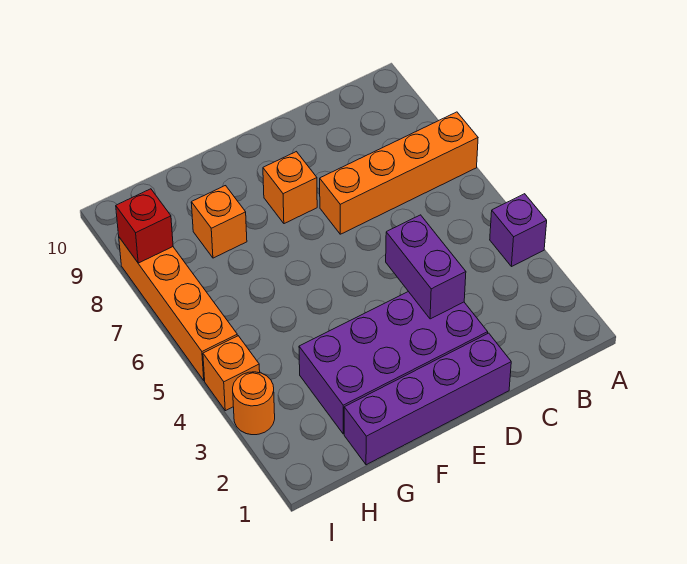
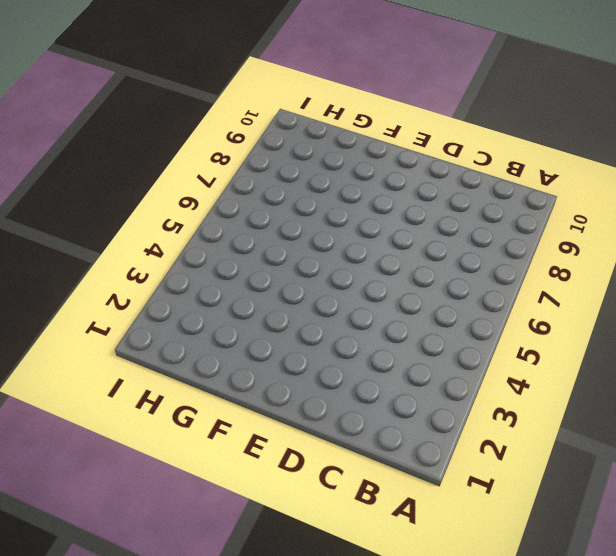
none -> purple 1x1 brick [490,194,547,267]
none -> orange 1x4 brick [320,112,478,234]

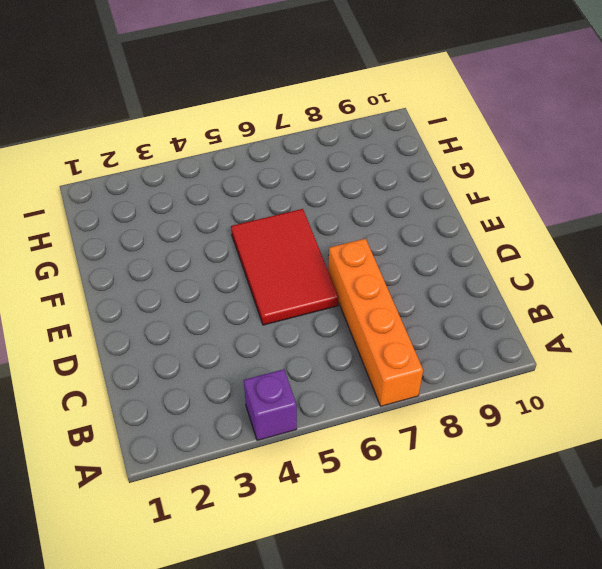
red 2x3 tile [231,209,339,325] -> none
none -> purple 1x4 brick [344,333,511,465]
none -> purple 2x4 brick [299,292,488,434]

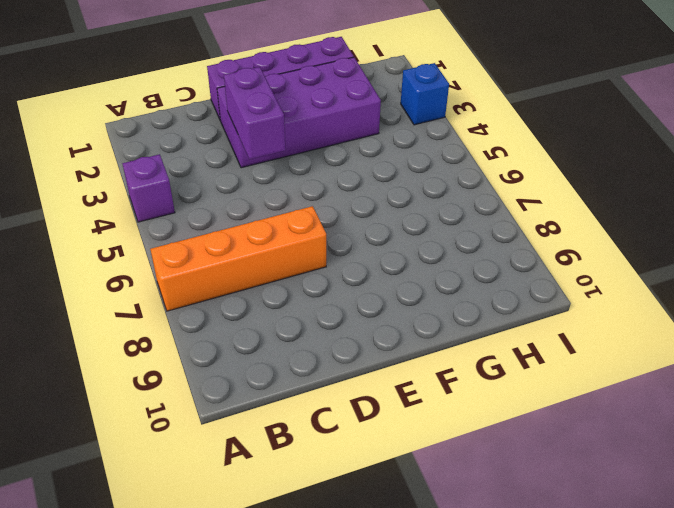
blue 1x1 brick [401,63,449,125] -> orange 1x1 round brick [233,372,275,435]
none -> orange 1x1 brick [263,152,317,224]
none -> orange 1x1 brick [191,186,247,258]

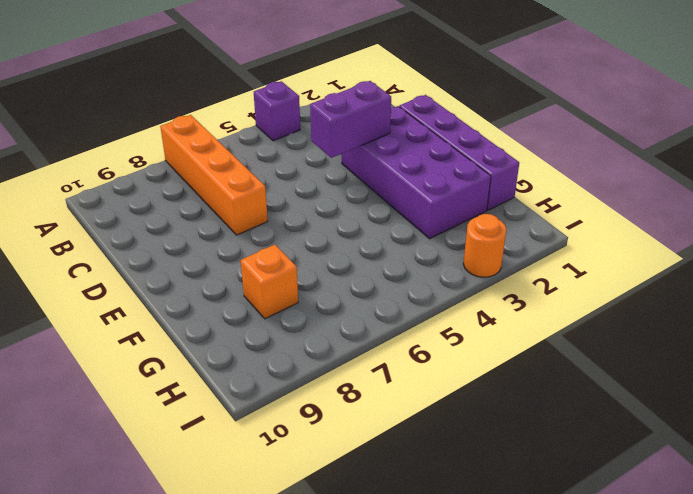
none -> orange 1x1 brick [263,152,317,224]
none -> orange 1x1 brick [203,336,260,411]

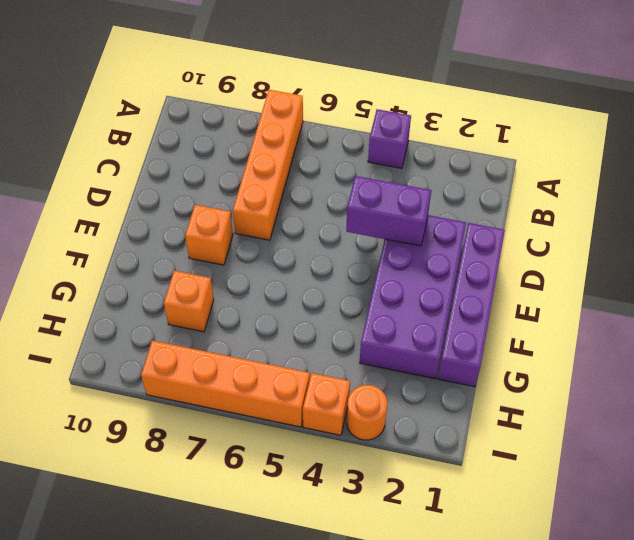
none -> red 1x1 brick [116,189,173,263]

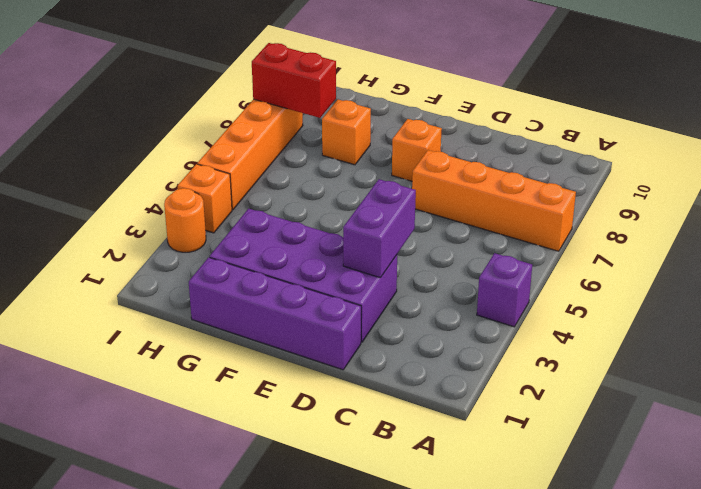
red 1x2 brick [252,43,336,118] -> red 1x1 brick [116,189,173,263]

